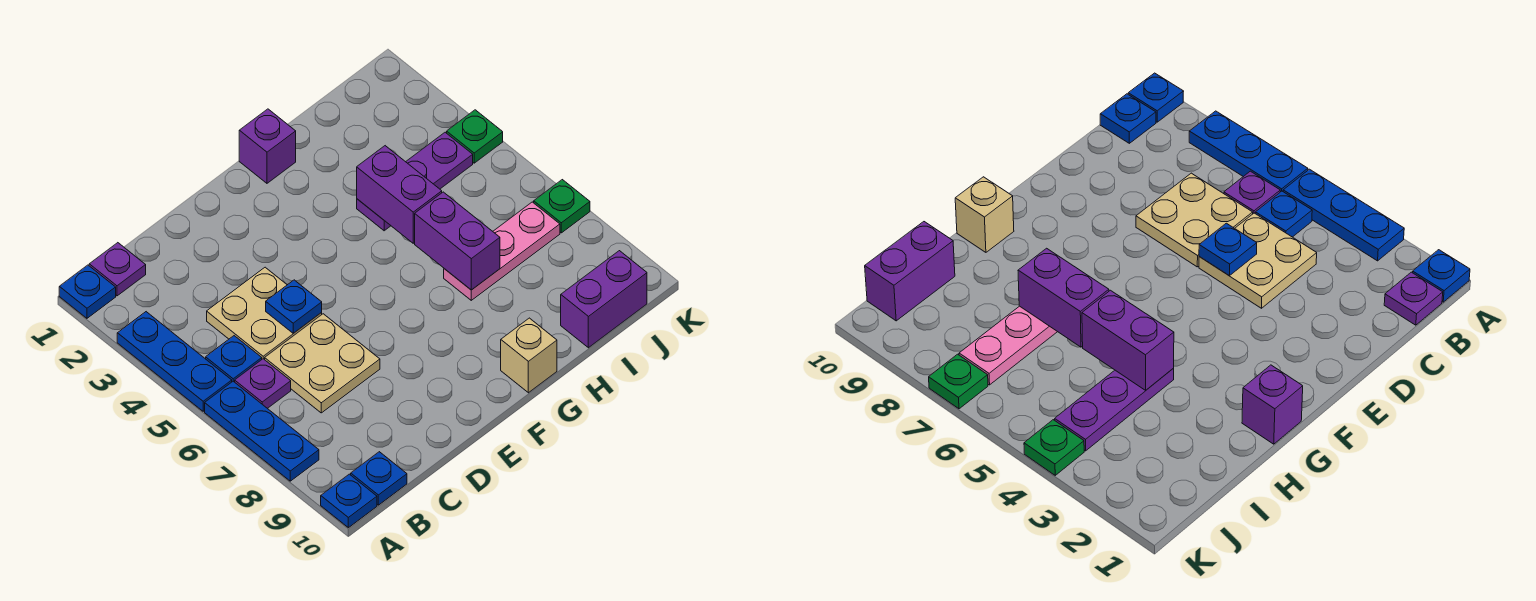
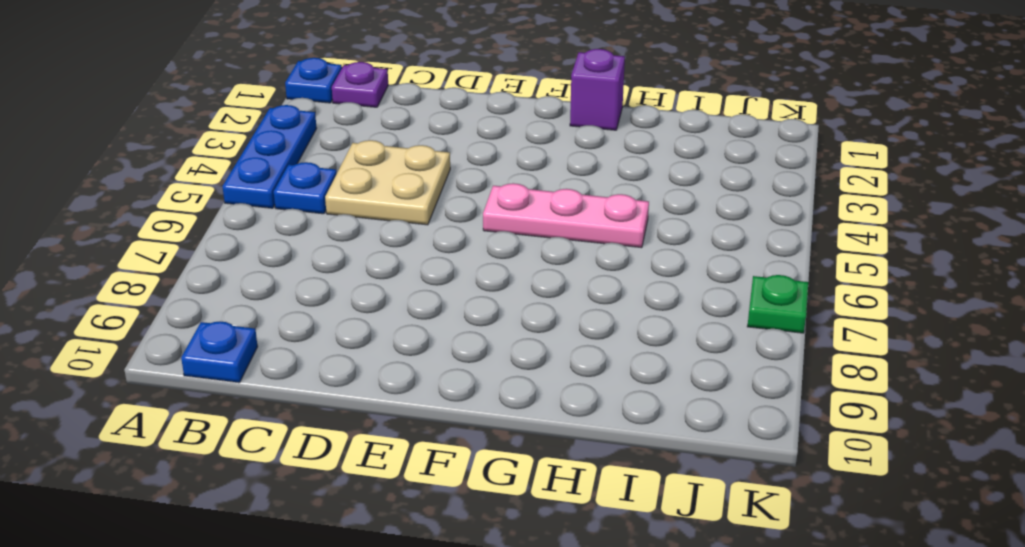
pink 1x3 plate [483,183,649,248] -> pink 1x3 plate moved to [444,202,560,300]
none -> blue 1x3 plate [205,381,319,481]
none -> blue 1x1 plate [321,474,377,528]
none -> purple 1x1 plate [235,359,291,408]

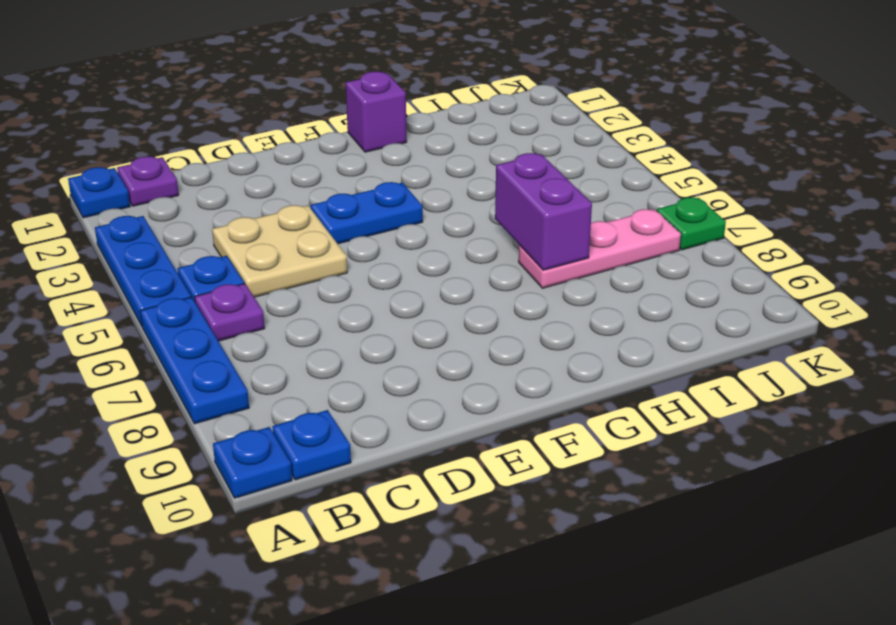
blue 1x2 plate [311,182,423,244] -> none
none -> tan 2x2 plate [265,314,380,413]
none -> tan 1x1 brick [501,318,557,393]
none -> purple 1x3 plate [357,132,473,231]

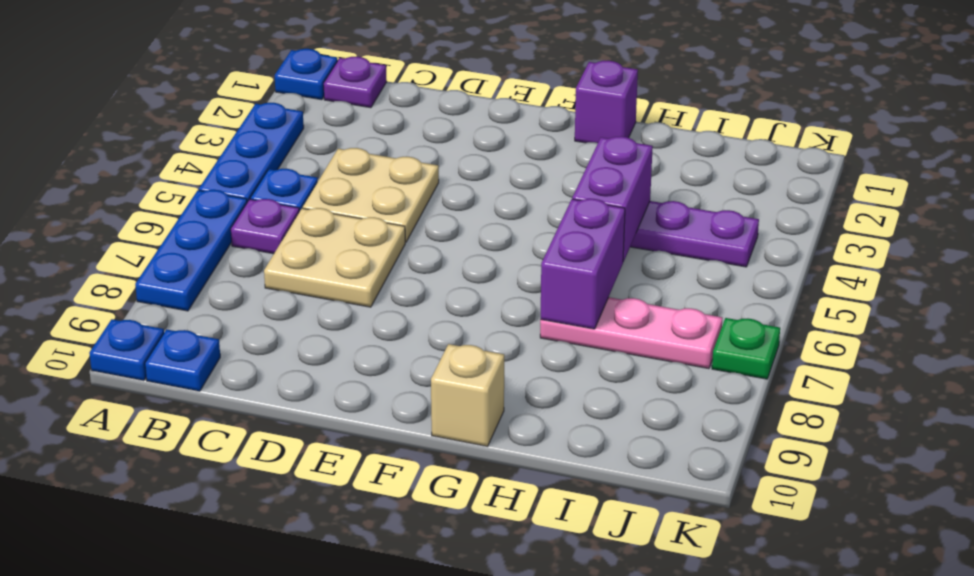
none -> purple 1x2 brick [561,251,647,348]
none -> green 1x1 plate [447,110,503,163]
none -> blue 1x1 plate [266,280,322,333]

